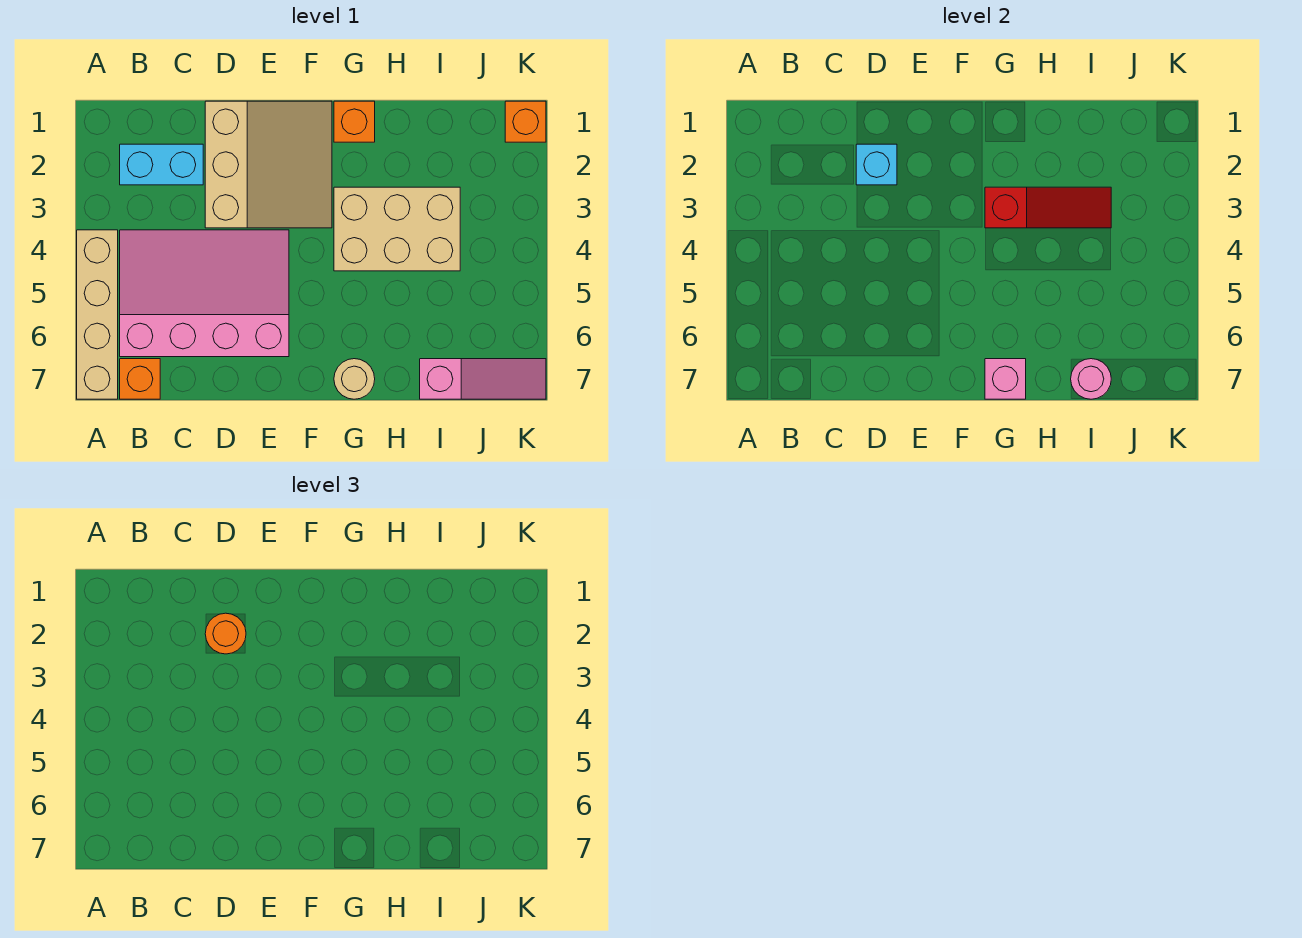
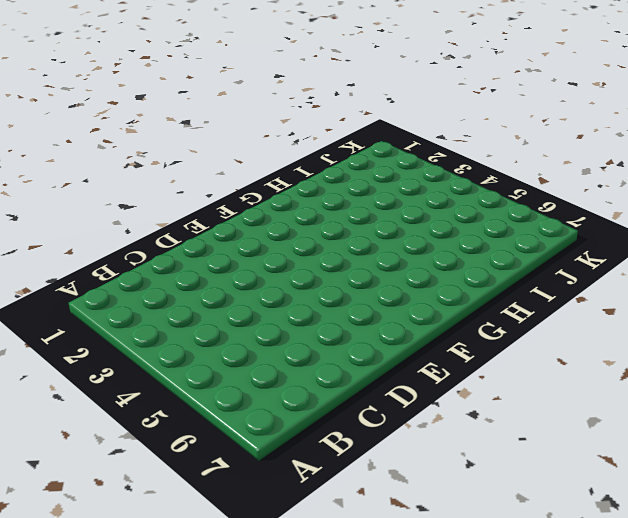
none -> tan 1x4 brick [77,230,118,399]
none -> cyan 1x2 brick [120,144,203,185]
none -> pink 3x4 slope [120,230,289,357]

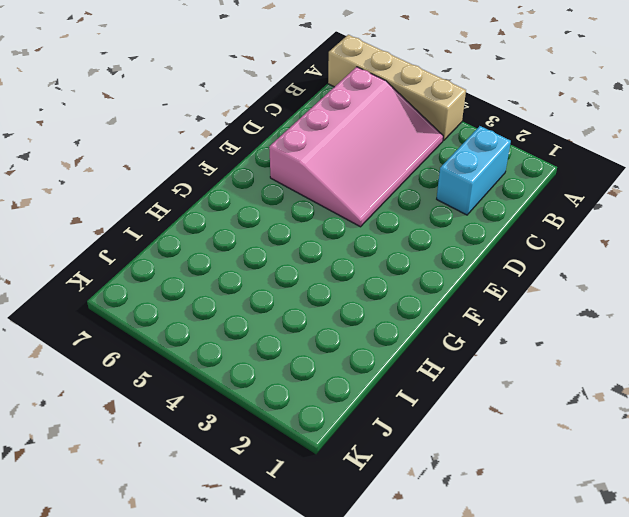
none -> orange 1x1 brick [120,359,160,399]
none -> tan 3x3 slope [205,101,332,228]
none -> orange 1x1 brick [334,101,375,142]

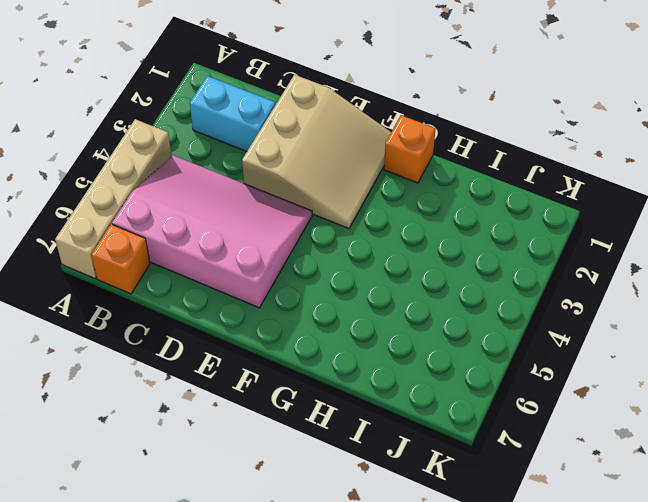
none -> tan 2x3 brick [334,187,460,271]
none -> tan 1x1 round brick [334,359,375,399]
none -> pink 1x3 slope [420,359,546,399]

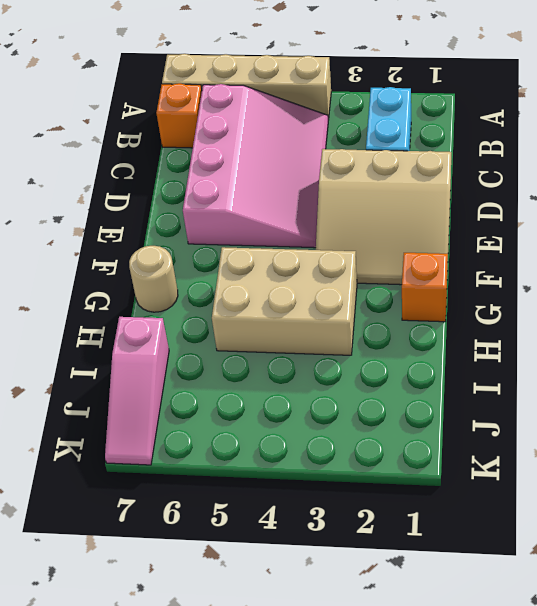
tan 2x3 brick [212,247,357,355] -> tan 2x3 brick turned to [334,187,460,271]
none -> orange 1x1 brick [505,101,546,142]
none -> cyan 1x1 brick [856,144,897,185]
none -> red 1x3 slope [985,187,1111,228]

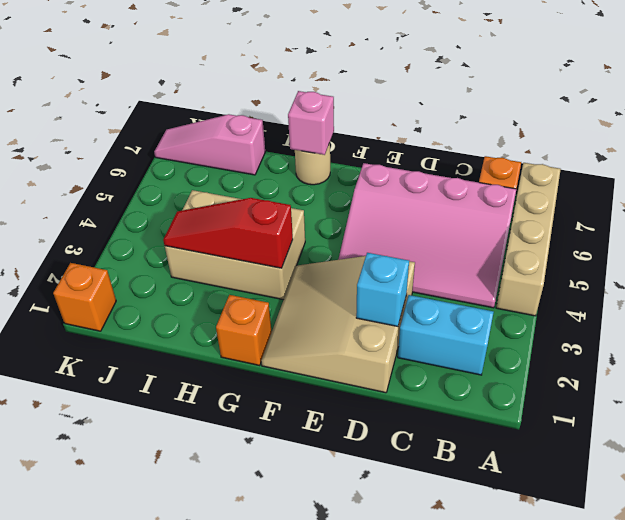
none -> pink 1x1 round brick [1071,359,1111,399]
none -> orange 1x1 round brick [205,613,246,654]

